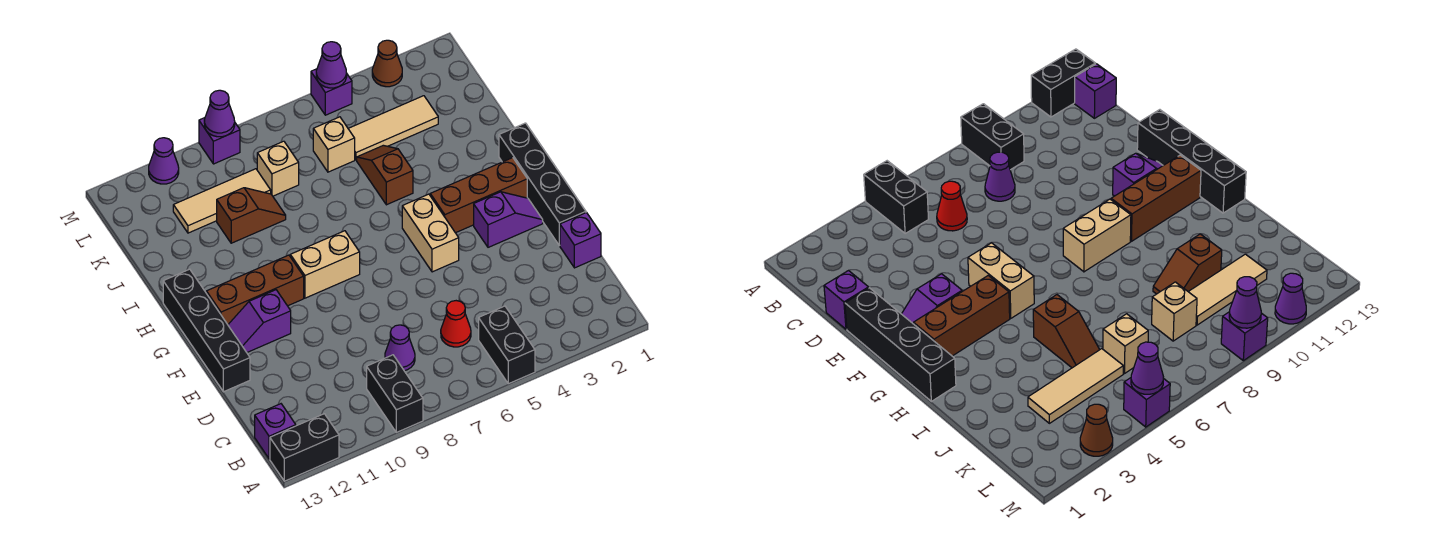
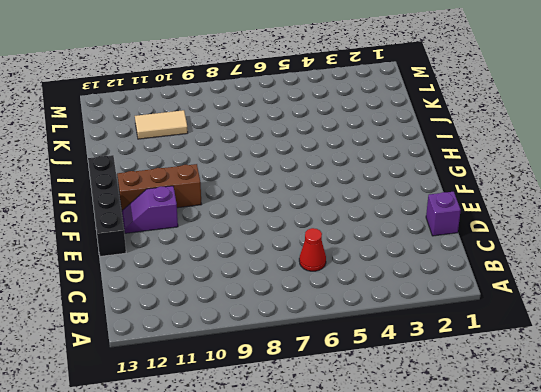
tan 1x2 tile [135,110,188,139] -> tan 1x3 tile [173,169,271,233]
none -> black 1x2 brick [479,306,535,384]
none -> black 1x2 brick [367,355,423,432]
none -> black 1x2 brick [270,414,339,481]

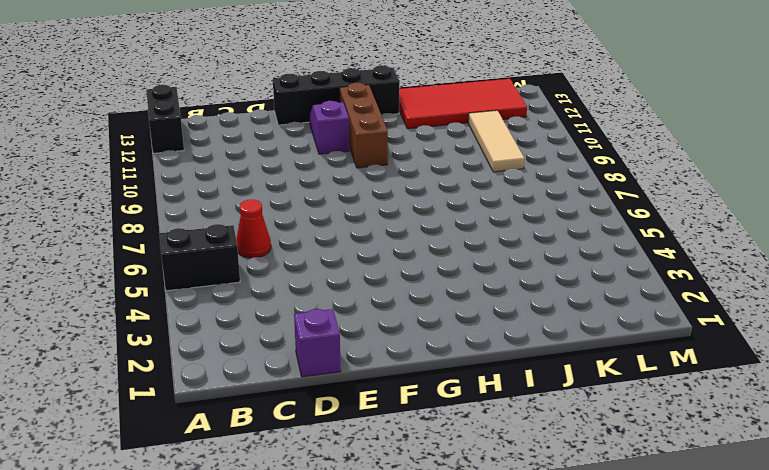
red 2x4 tile [399,79,527,129] -> none
none -> black 1x2 brick [367,355,423,432]
none -> purple 1x1 brick [255,404,296,459]
none -> purple 1x1 cone [385,325,415,371]

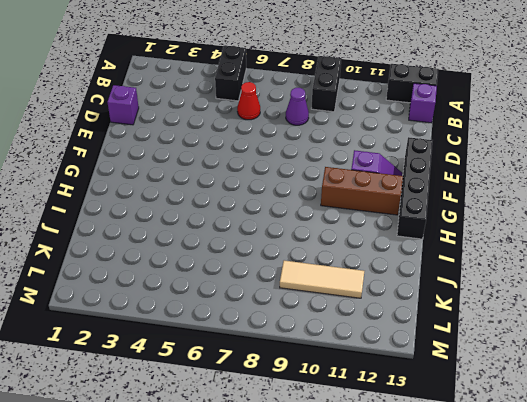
none -> black 1x4 brick [499,123,586,245]
none -> purple 1x2 slope [474,192,543,247]
none -> tan 1x2 brick [402,194,459,272]

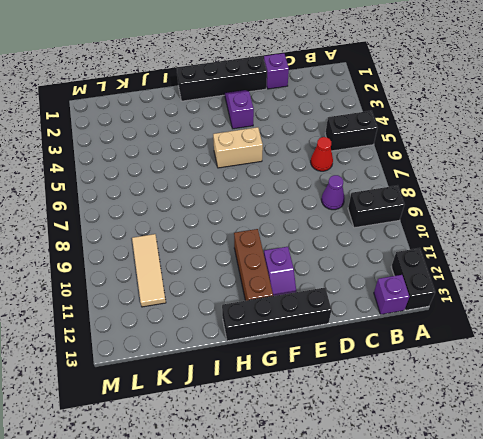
none -> brown 1x3 brick [430,158,527,233]
none -> tan 1x2 brick [290,231,360,298]
none -> brown 1x2 slope [357,145,413,205]

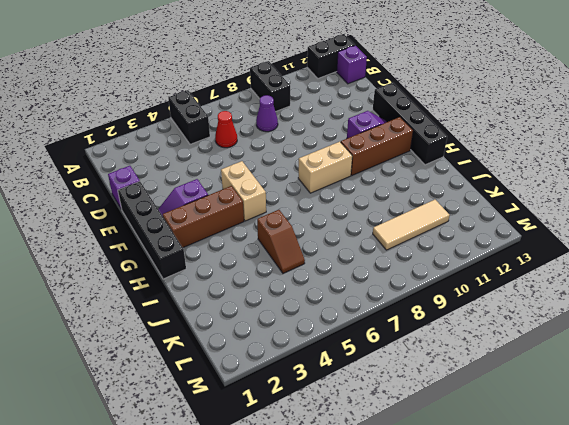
none -> brown 1x2 slope [217,188,286,243]
none -> tan 1x3 tile [348,96,438,160]
none -> tan 1x1 brick [313,117,355,172]

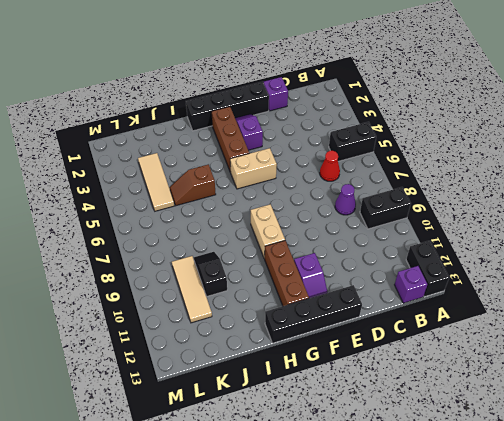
black 1x2 slope [194,252,227,297] -> brown 1x2 slope [217,188,286,243]
none -> tan 1x1 brick [313,117,355,172]
none -> tan 1x1 brick [257,141,299,196]
none -> brown 1x1 cone [372,40,402,87]

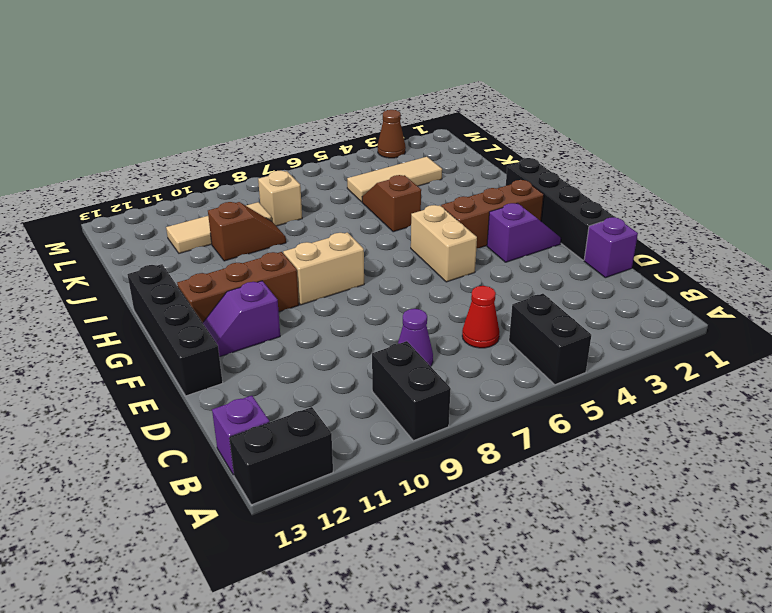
none -> tan 1x1 brick [313,117,355,172]
none -> purple 1x1 brick [311,69,352,115]
none -> purple 1x1 brick [199,118,240,164]

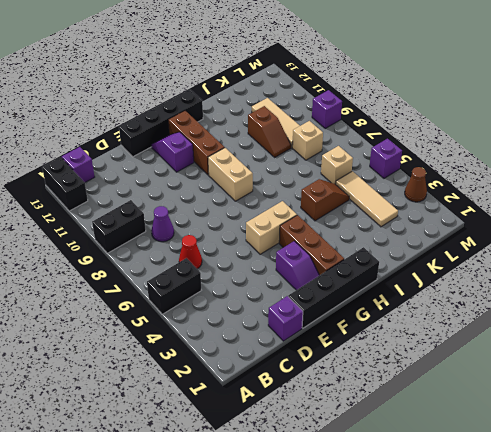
none -> purple 1x1 cone [149,138,179,184]
none -> purple 1x1 cone [316,42,347,88]
none -> purple 1x1 cone [204,90,235,137]

